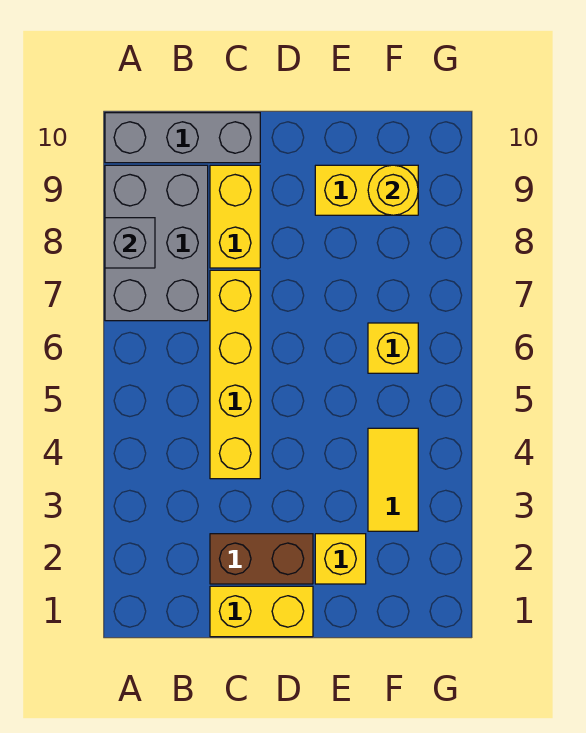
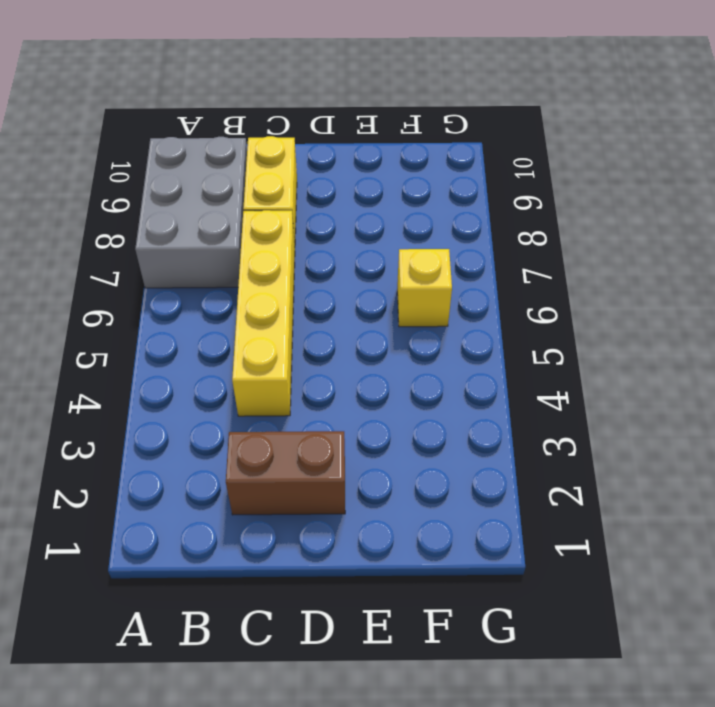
none -> grey 1x3 brick [105,113,260,163]
none -> yellow 1x2 brick [210,586,313,637]
none -> yellow 1x1 brick [315,534,366,584]

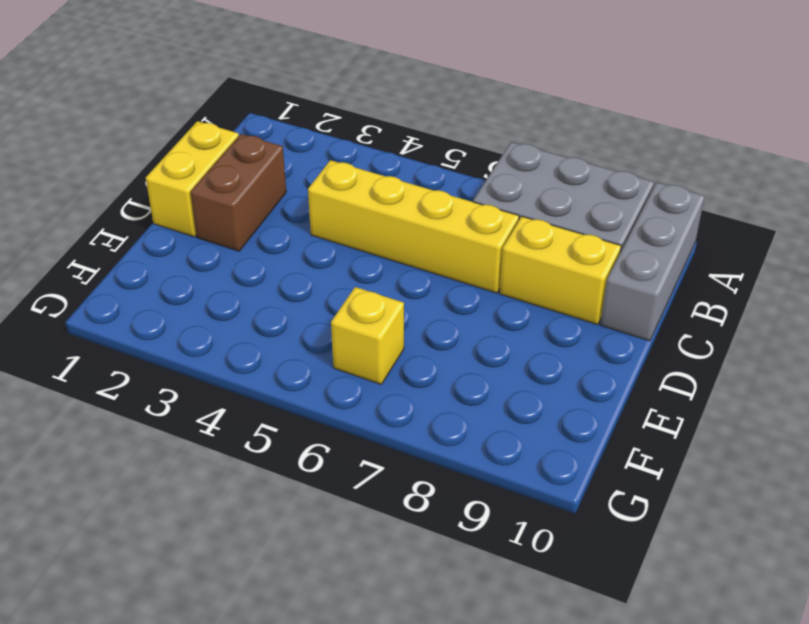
none -> yellow 1x1 brick [315,534,366,584]
none -> yellow 1x2 brick [315,165,418,215]
none -> yellow 1x2 tile [368,428,418,531]

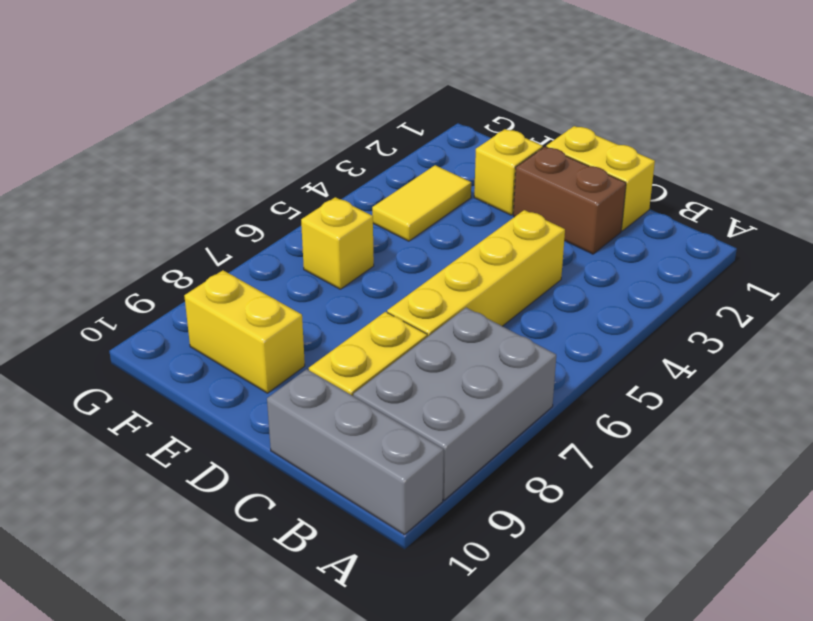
none -> grey 1x1 brick [105,218,155,268]
none -> yellow 1x1 round brick [368,165,418,215]

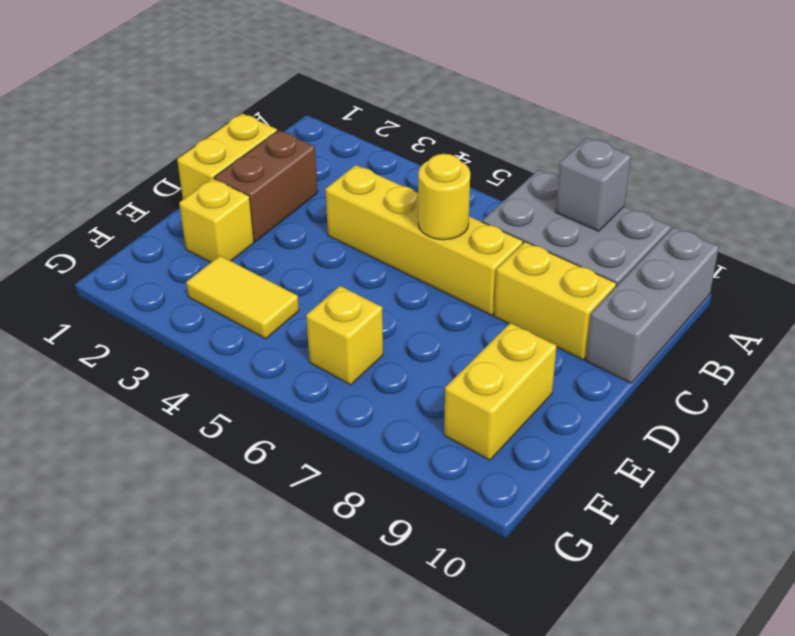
yellow 1x1 round brick [418,154,470,240] -> yellow 1x1 round brick moved to [368,165,418,215]

